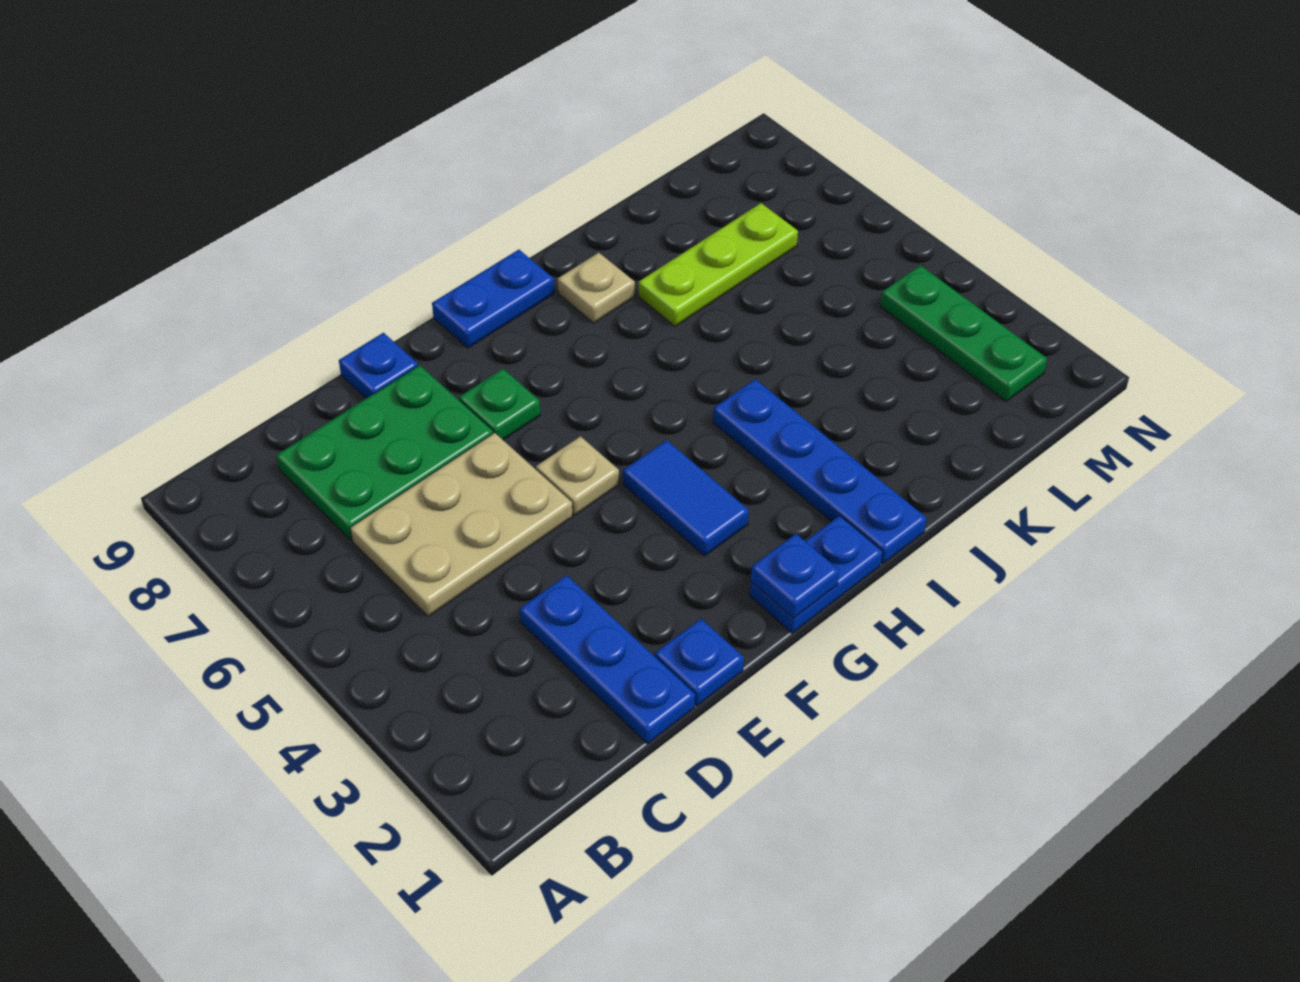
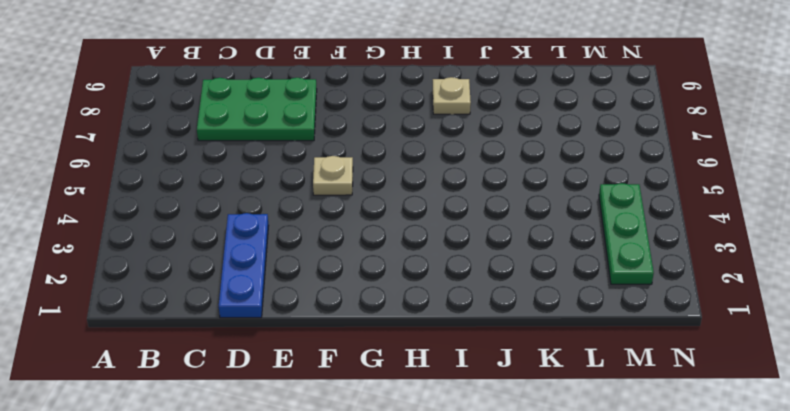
none -> tan 2x3 plate [350,433,573,617]
none -> blue 1x1 plate [655,619,744,706]
none -> blue 1x1 plate [339,333,418,398]

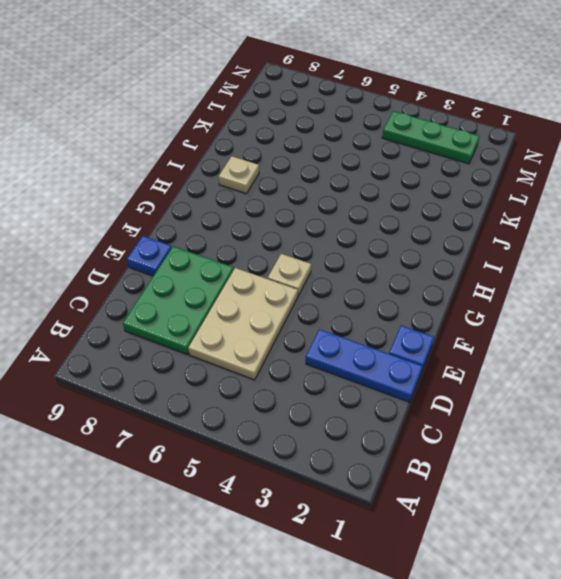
none -> green 1x1 plate [459,369,540,440]
none -> blue 1x2 plate [750,516,883,633]
none -> blue 1x2 tile [623,440,749,556]

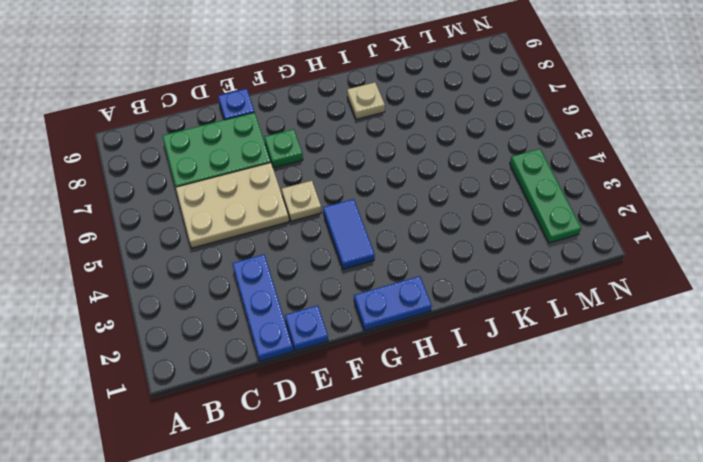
none -> blue 1x2 plate [432,250,555,348]
none -> blue 1x4 plate [713,379,927,564]
none -> lime 1x3 plate [639,203,798,326]

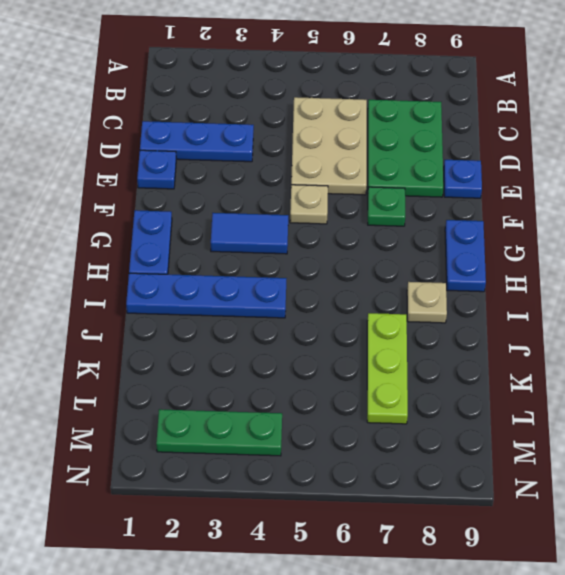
none -> blue 1x1 plate [751,534,839,619]

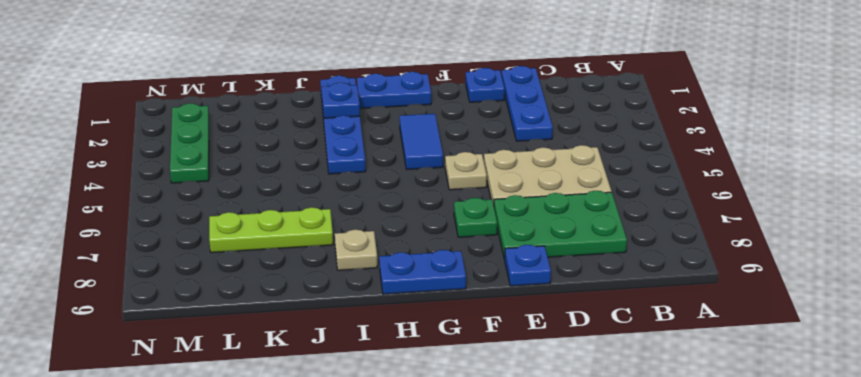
blue 1x1 plate [322,83,360,118] -> blue 1x1 plate moved to [751,534,839,619]

